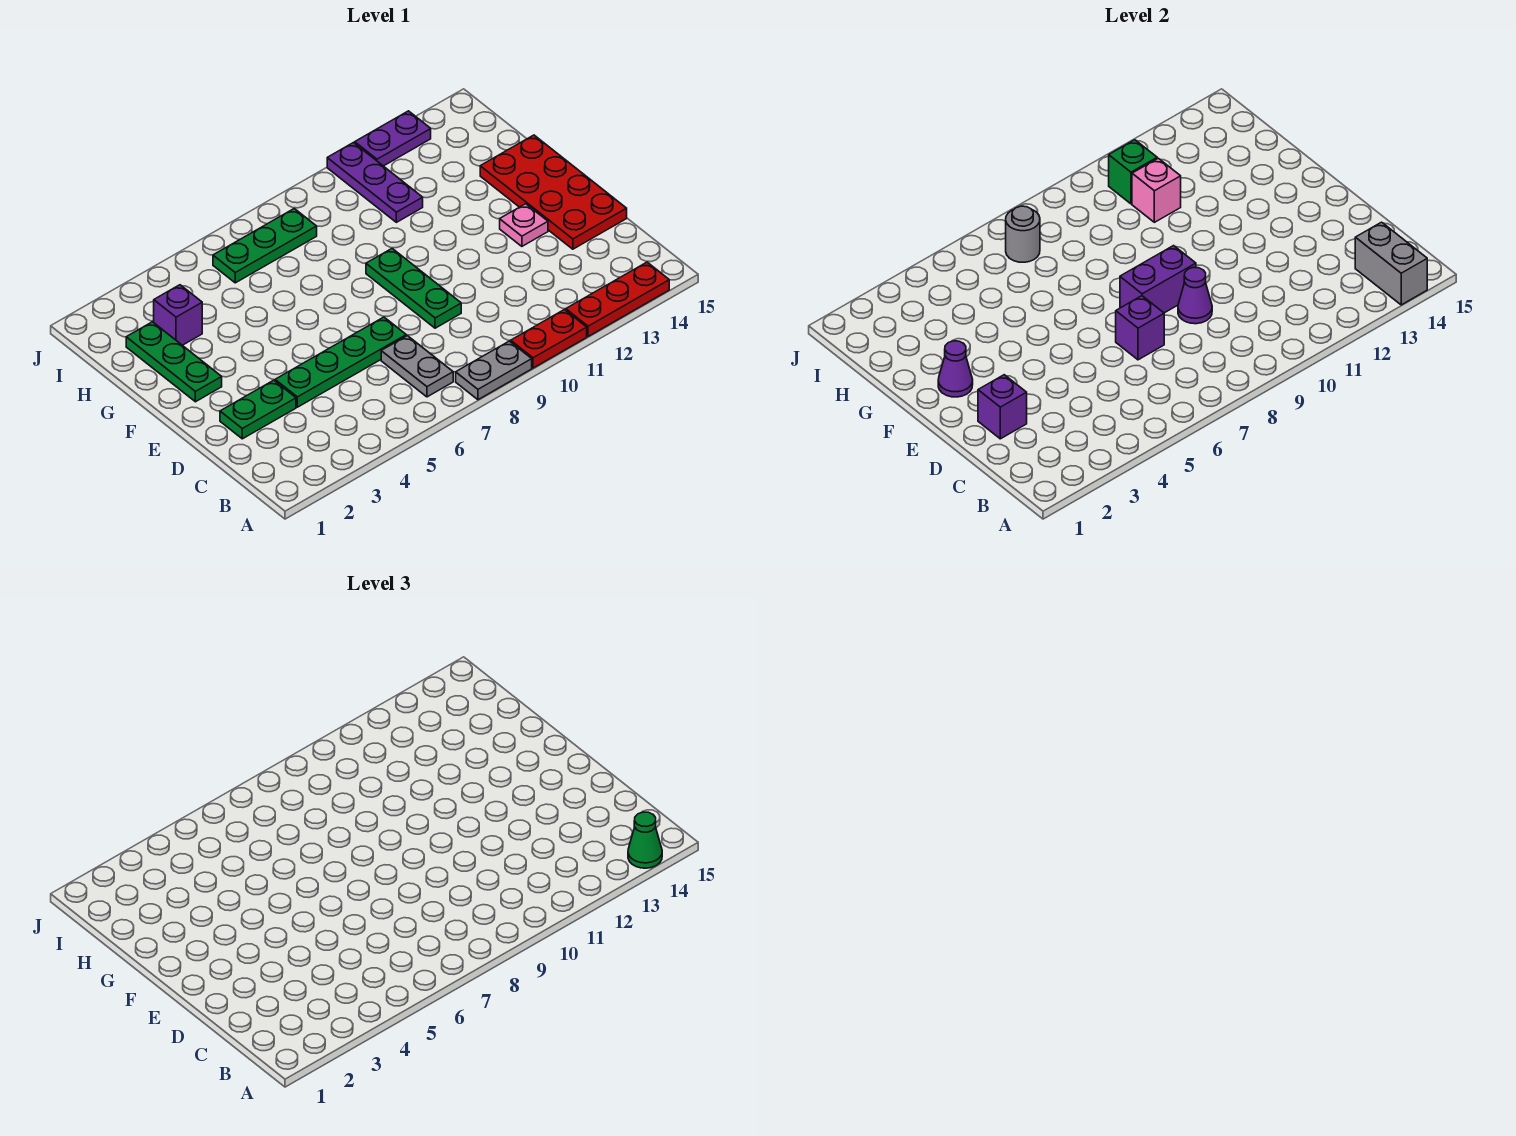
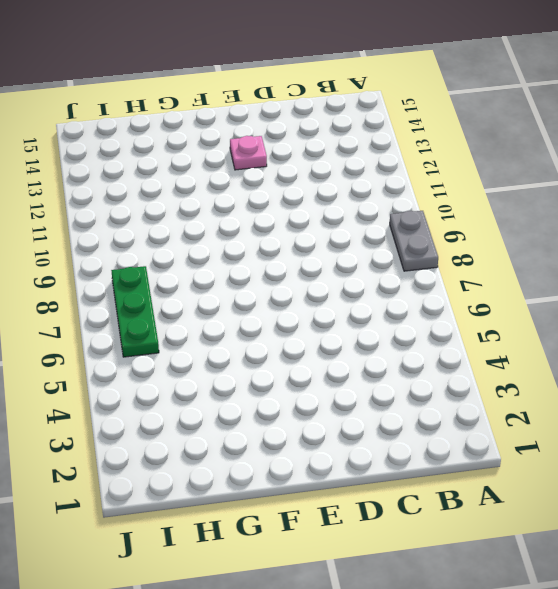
none -> red 1x2 plate [511,310,587,368]
none -> red 1x3 plate [566,262,669,336]
none -> grey 1x2 plate [381,336,453,397]

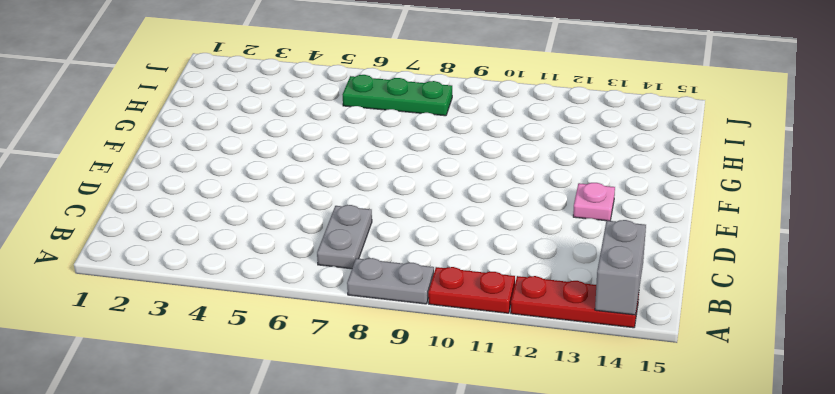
none -> green 1x2 plate [220,380,296,439]
none -> green 1x4 plate [275,317,406,407]
none -> green 1x3 plate [366,249,461,328]

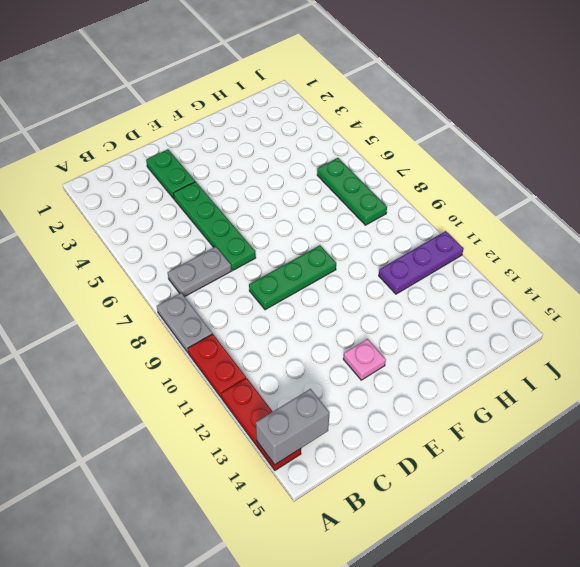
none -> red 2x4 plate [480,135,627,249]
none -> green 1x3 plate [126,322,222,402]
none -> purple 1x1 brick [154,285,202,345]

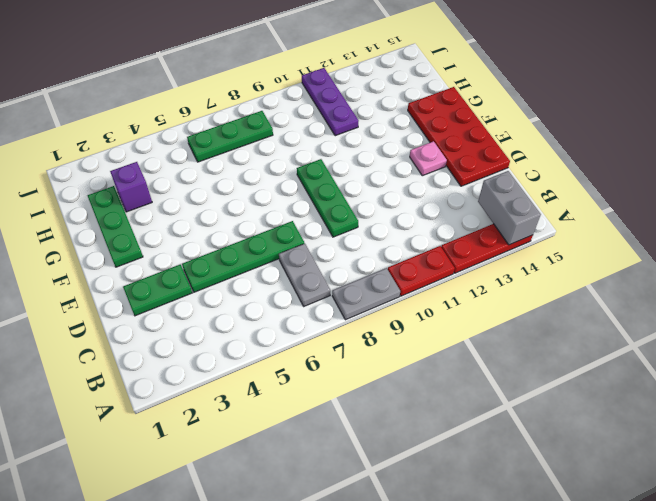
none -> purple 1x2 plate [355,111,431,166]
none -> purple 1x1 brick [978,375,1027,439]
none -> purple 1x1 brick [1116,296,1164,360]

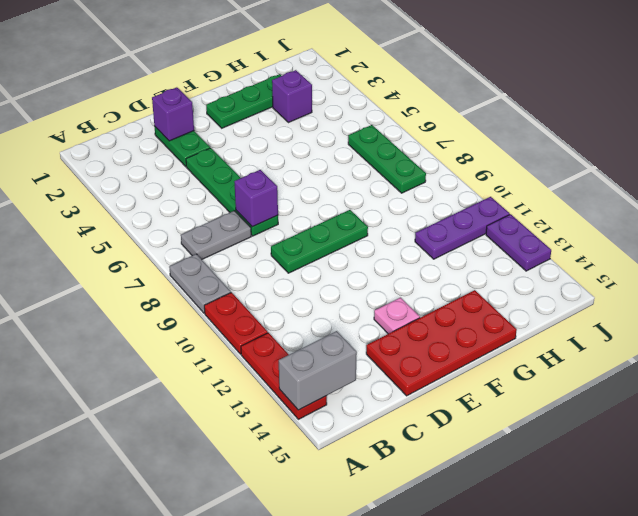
none -> purple 1x1 cone [1178,267,1212,324]
none -> purple 1x2 brick [1120,246,1196,313]
none -> purple 1x1 cone [938,341,973,397]

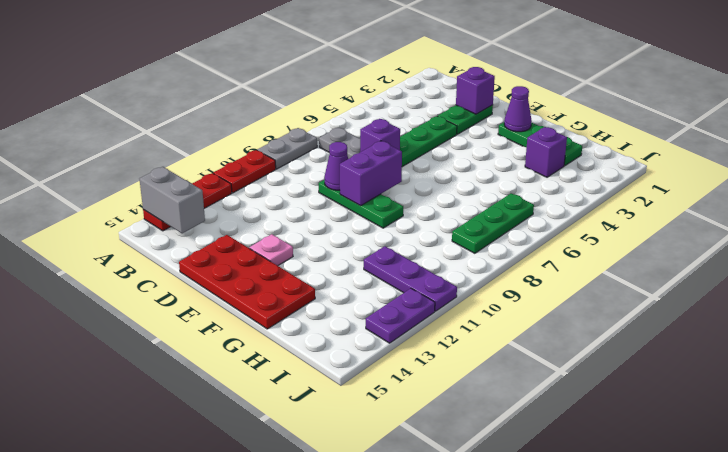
none -> pink 1x1 brick [1132,158,1181,222]
none -> grey 1x1 round brick [1006,206,1040,262]
none -> green 1x1 brick [1109,140,1157,204]

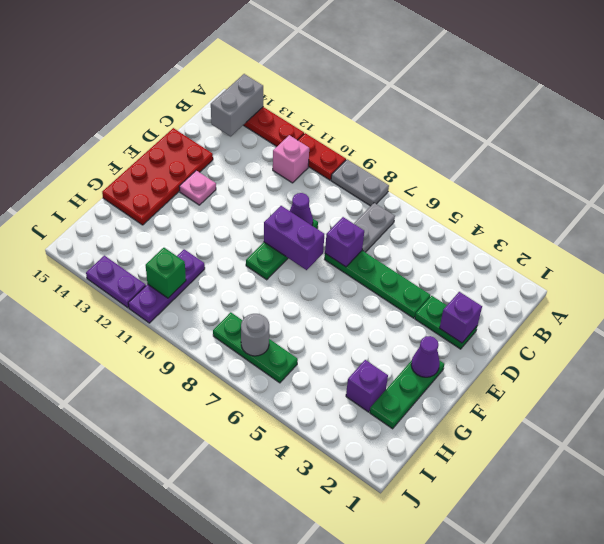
pink 1x1 brick [273,135,309,183] -> pink 1x1 brick moved to [1132,158,1181,222]
none -> green 1x1 cone [628,812,662,868]

